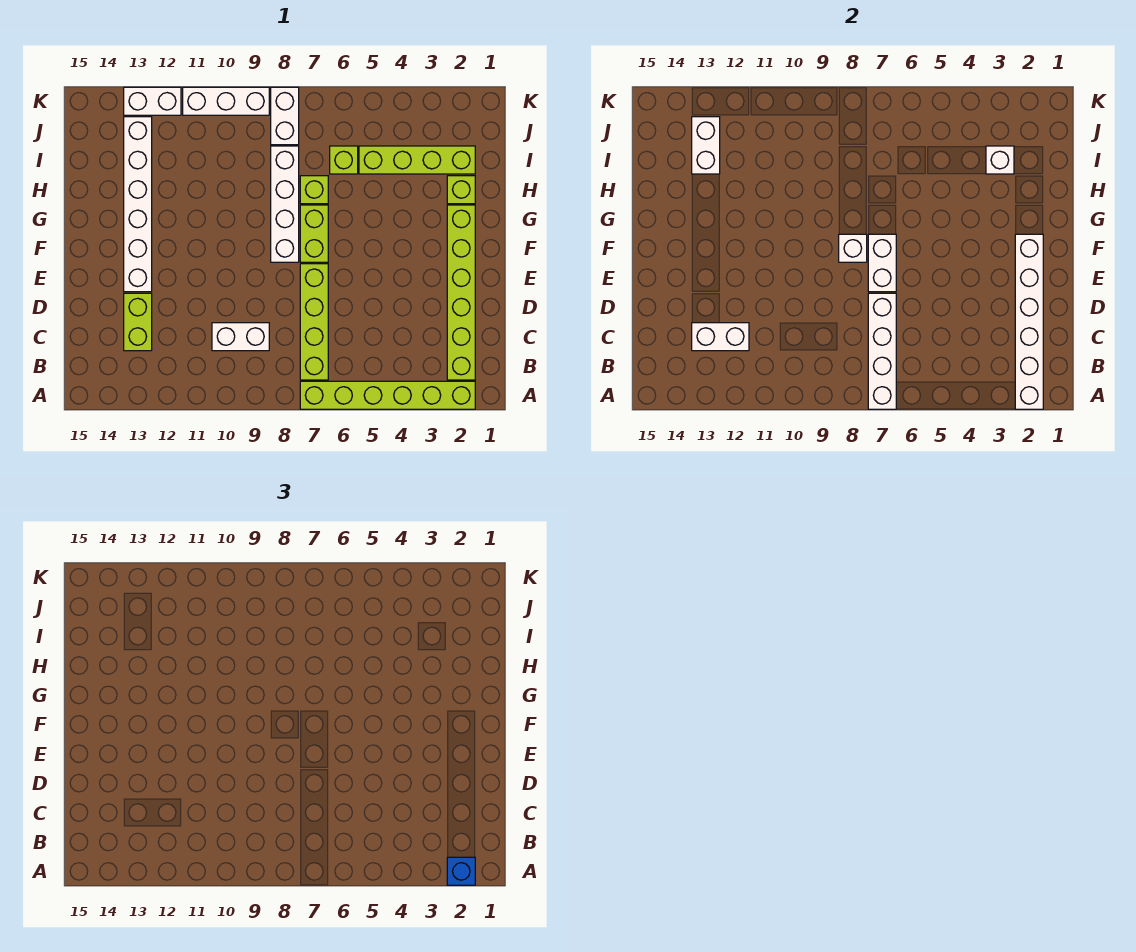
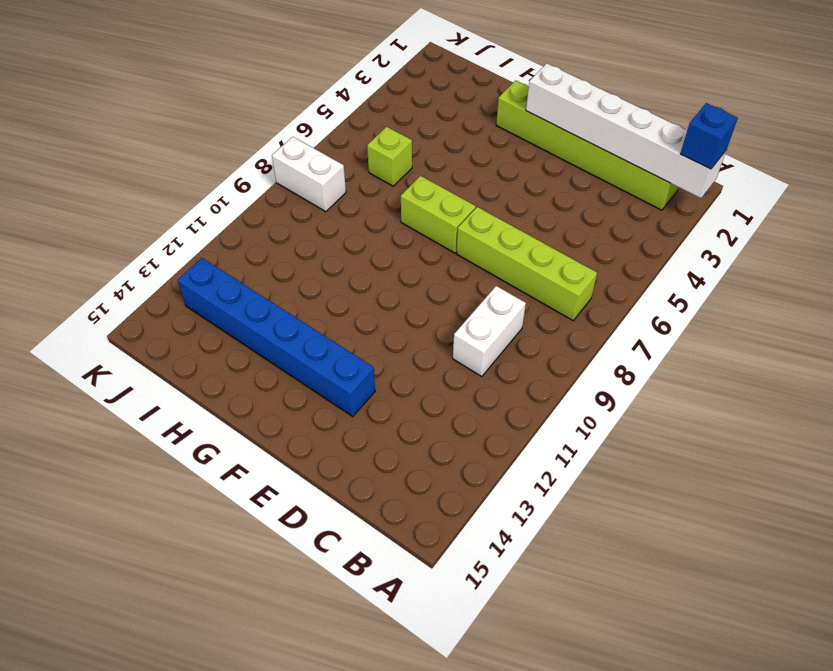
blue 1x6 brick [178,258,375,416] -> white 1x6 brick [124,117,152,292]
none -> lime 1x6 brick [300,381,475,409]
none -> lime 1x2 brick [124,293,152,351]
none -> white 1x4 brick [271,146,299,262]

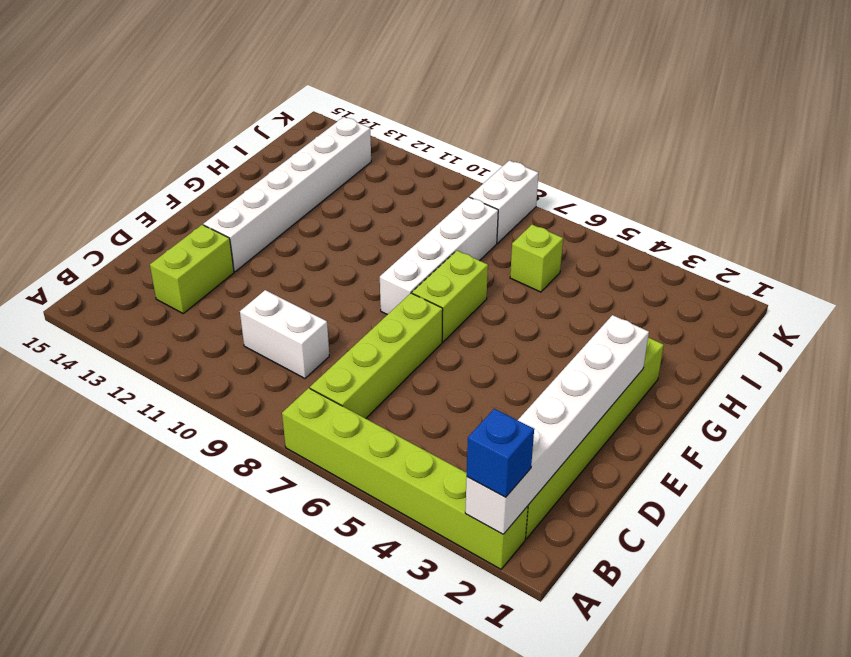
none -> lime 1x1 brick [447,176,475,204]
none -> lime 1x1 brick [300,176,328,204]
none -> lime 1x4 brick [359,146,475,174]

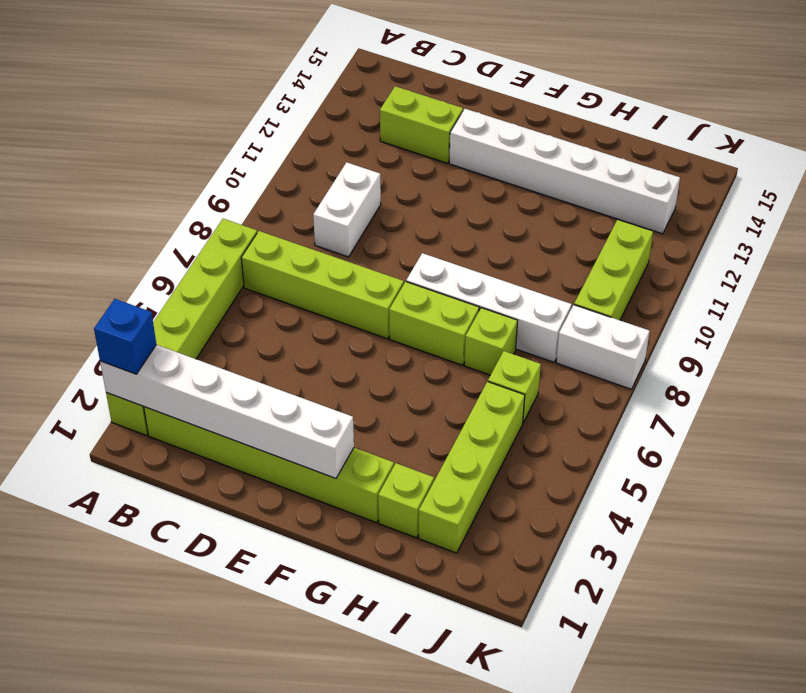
lime 1x3 brick [574,220,653,320] -> none
none -> white 1x3 brick [183,87,269,115]
none -> white 1x2 brick [124,87,181,115]
none -> white 1x4 brick [868,293,896,409]

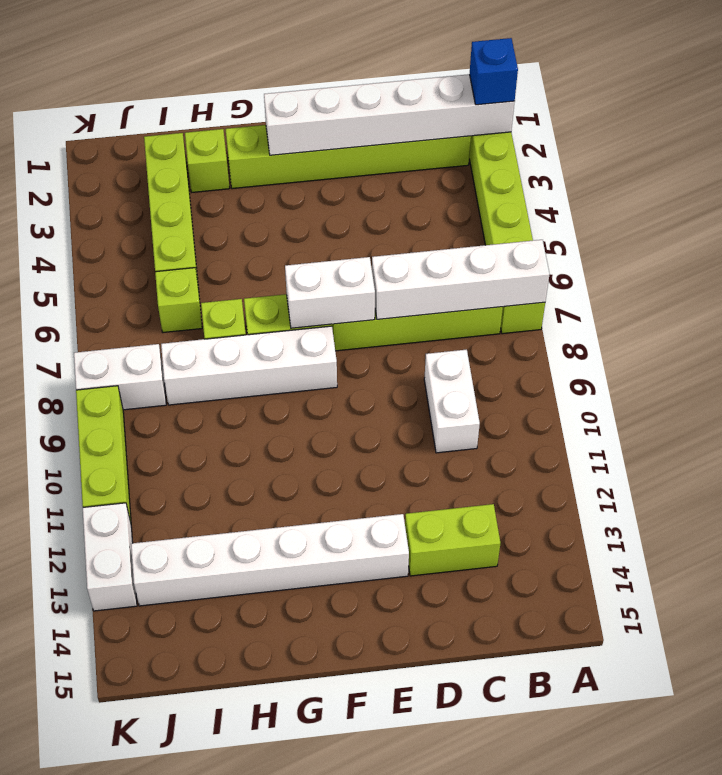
lime 1x3 brick [76,386,131,522] -> white 1x3 brick [183,87,269,115]
none -> white 1x2 brick [692,323,749,351]
none -> white 1x1 brick [839,234,867,262]
none -> white 1x1 brick [986,146,1014,174]

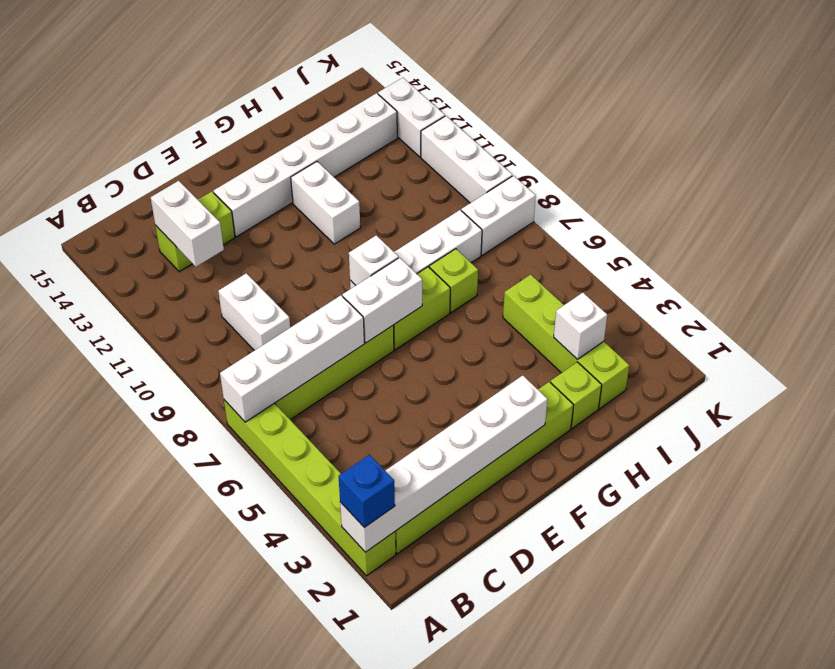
white 1x2 brick [291,162,360,244] -> white 1x2 brick turned to [692,117,720,174]
none -> lime 1x1 brick [330,146,358,174]

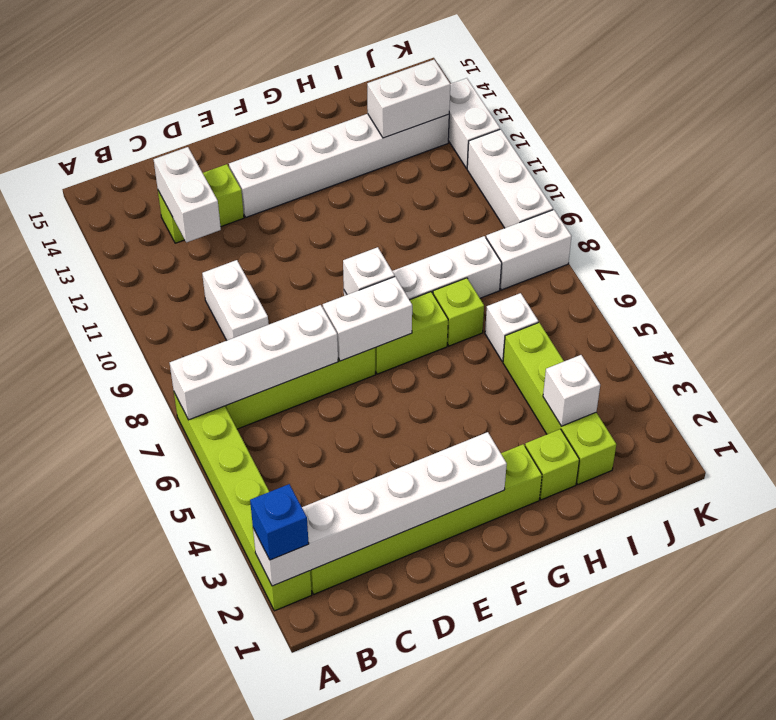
white 1x1 brick [485,293,538,361] -> lime 1x1 brick [330,146,358,174]

